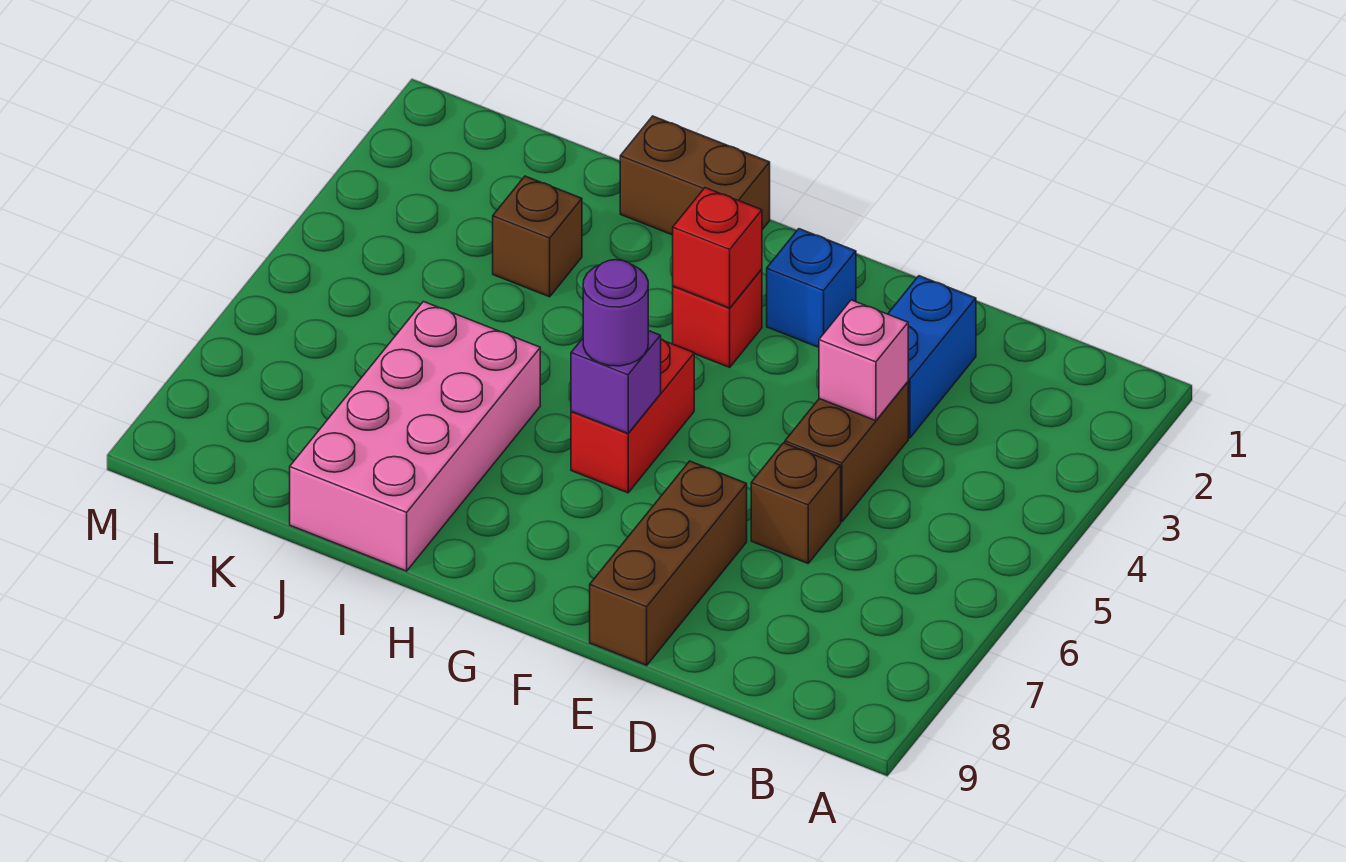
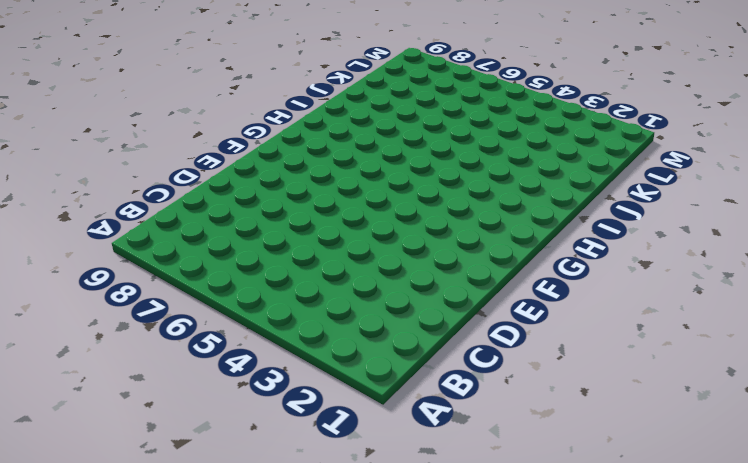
none -> blue 1x2 brick [888,276,976,438]
none -> brown 1x2 brick [785,382,908,522]
none -> brown 1x1 brick [751,443,841,563]

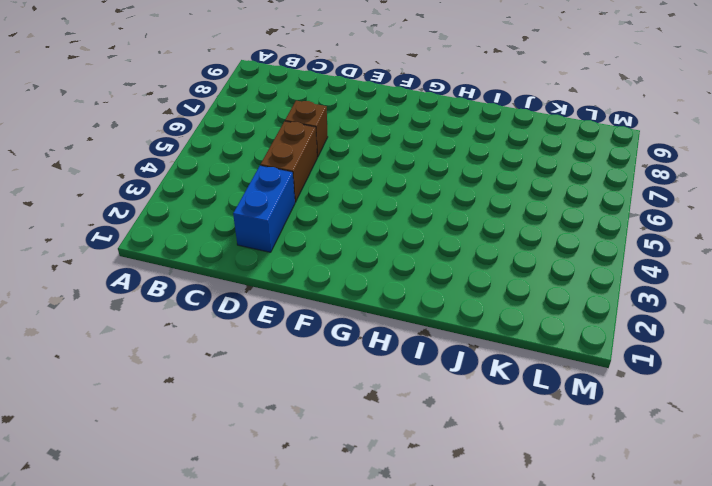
none -> brown 1x3 brick [590,461,747,665]
none -> blue 1x1 brick [767,229,856,347]
none -> red 1x1 brick [673,269,762,367]

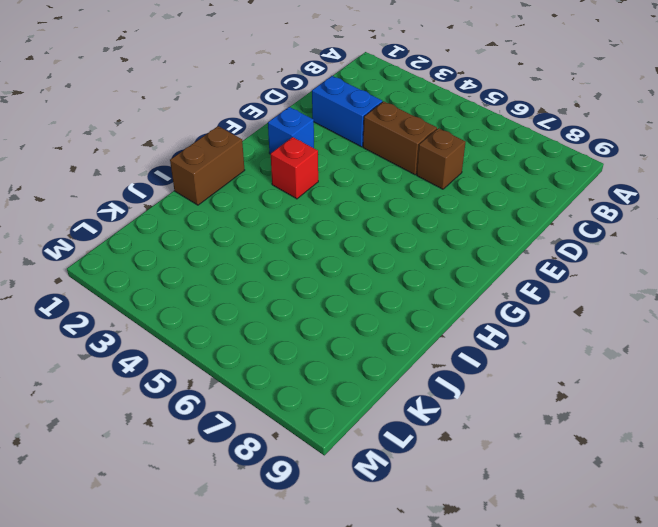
none -> brown 1x3 brick [590,461,747,665]
none -> red 1x2 brick [571,339,694,493]
none -> pink 2x4 brick [290,302,540,571]

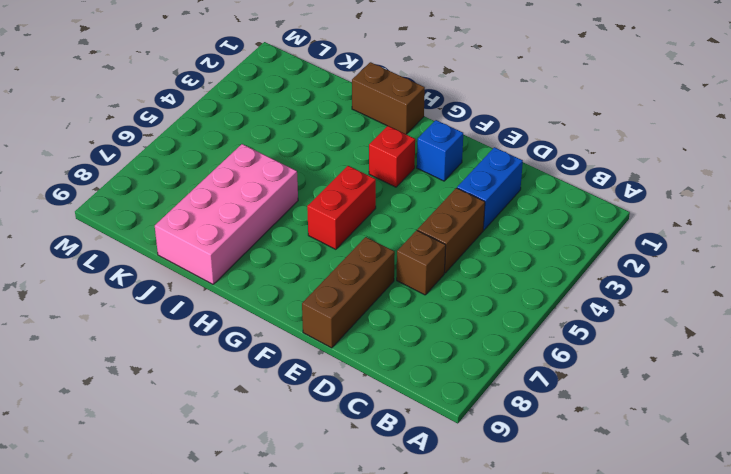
none -> brown 1x1 brick [493,176,582,297]
none -> pink 1x1 brick [819,300,908,421]
none -> red 1x1 brick [673,188,762,308]

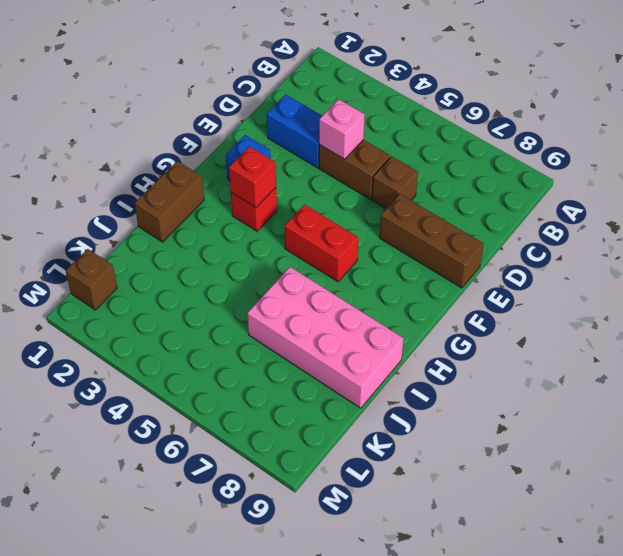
brown 1x1 brick [66,249,117,310] -> brown 1x1 brick moved to [493,176,582,297]
none -> purple 1x1 brick [571,330,661,433]
none -> purple 1x1 round brick [583,260,648,366]

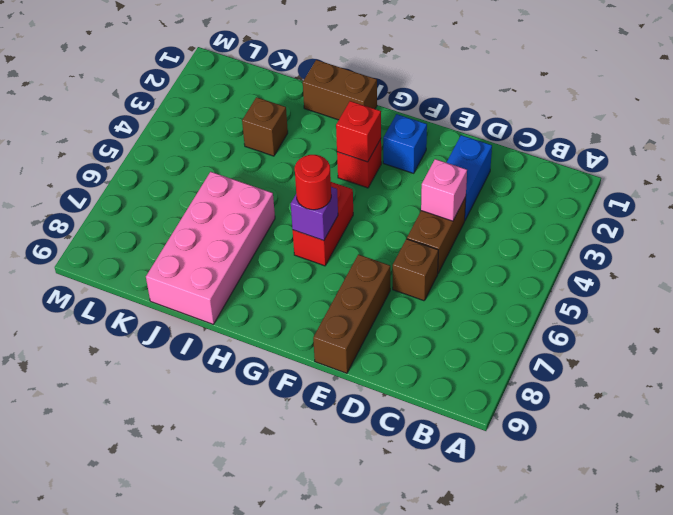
red 1x1 round brick [295,155,331,210] -> purple 1x1 round brick [583,260,648,366]

